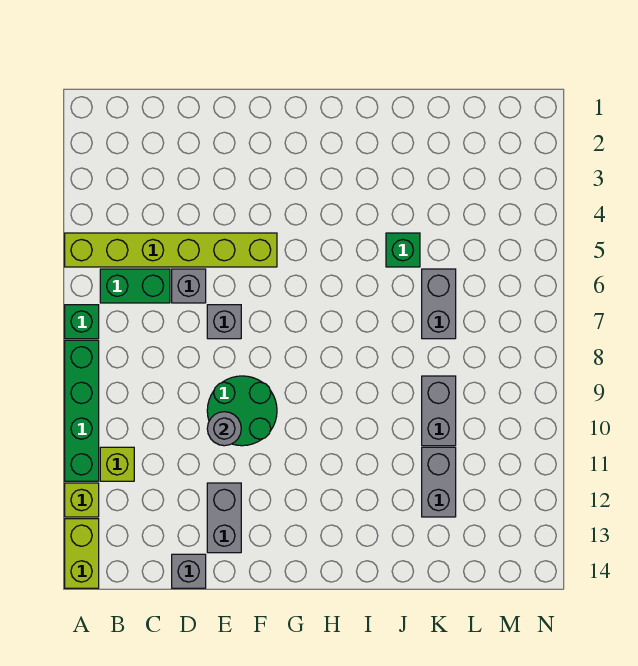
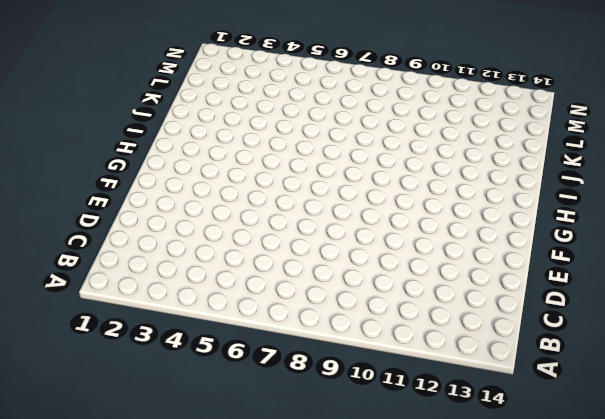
none -> lime 1x6 brick [65,233,277,267]
none -> green 1x1 brick [65,305,99,339]
none -> green 1x4 brick [65,340,99,481]

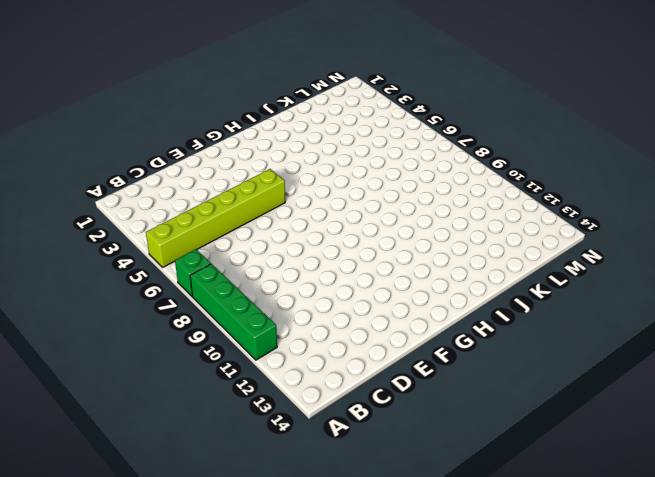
none -> lime 1x1 brick [65,483,99,517]
none -> lime 1x2 brick [65,519,99,588]
none -> green 1x2 brick [100,269,170,303]

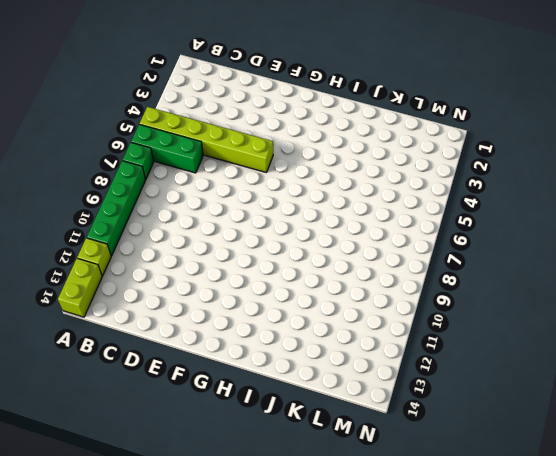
green 1x3 brick [131,124,203,173] -> green 1x2 brick [100,269,170,303]
none -> lime 1x1 brick [100,447,134,481]
none -> grey 1x1 brick [172,269,206,303]
none -> grey 1x1 brick [172,554,206,588]

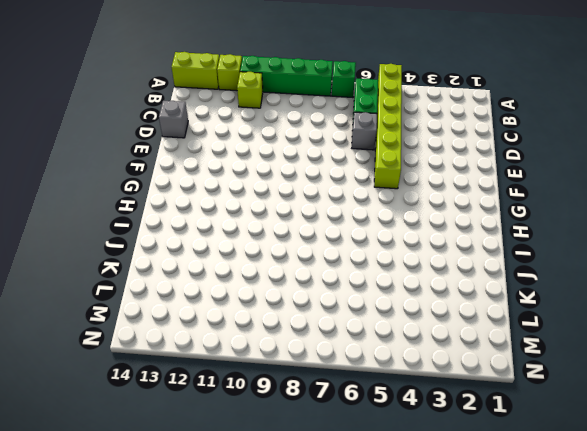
none -> grey 1x1 brick [207,305,241,339]
none -> green 2x2 round brick [207,376,277,446]
none -> grey 1x2 brick [207,483,241,553]

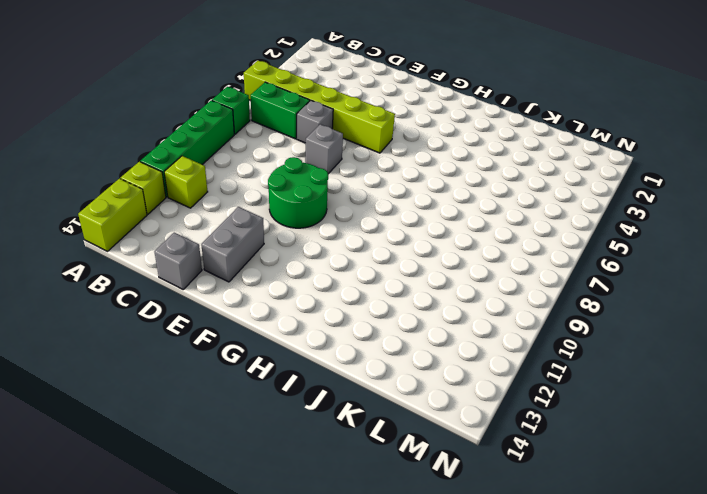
none -> green 1x1 brick [386,233,420,267]
none -> grey 1x2 brick [422,269,456,339]
none -> grey 1x2 brick [422,376,456,446]

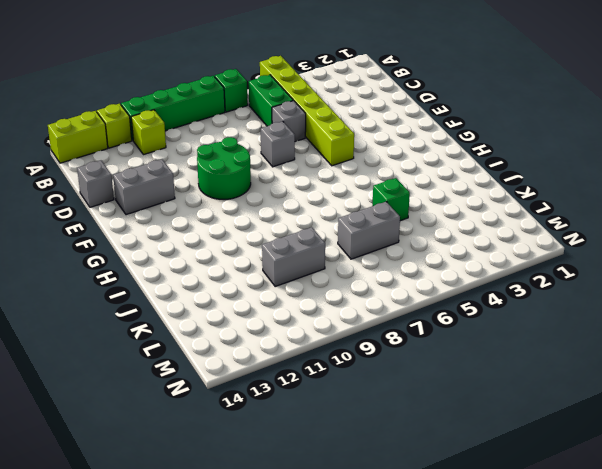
none -> grey 1x2 brick [422,447,456,517]
none -> grey 1x1 round brick [207,412,241,446]

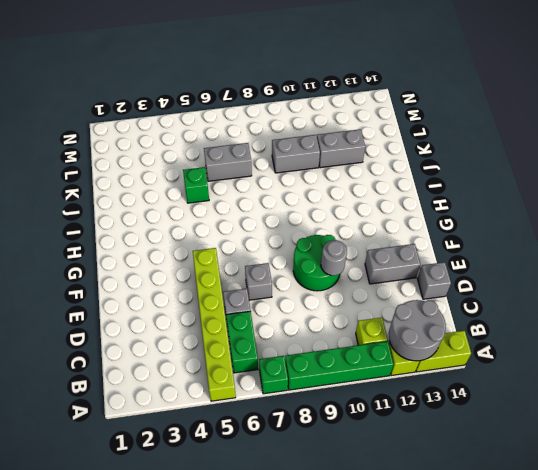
grey 2x2 round brick [389,300,446,361] -> none

